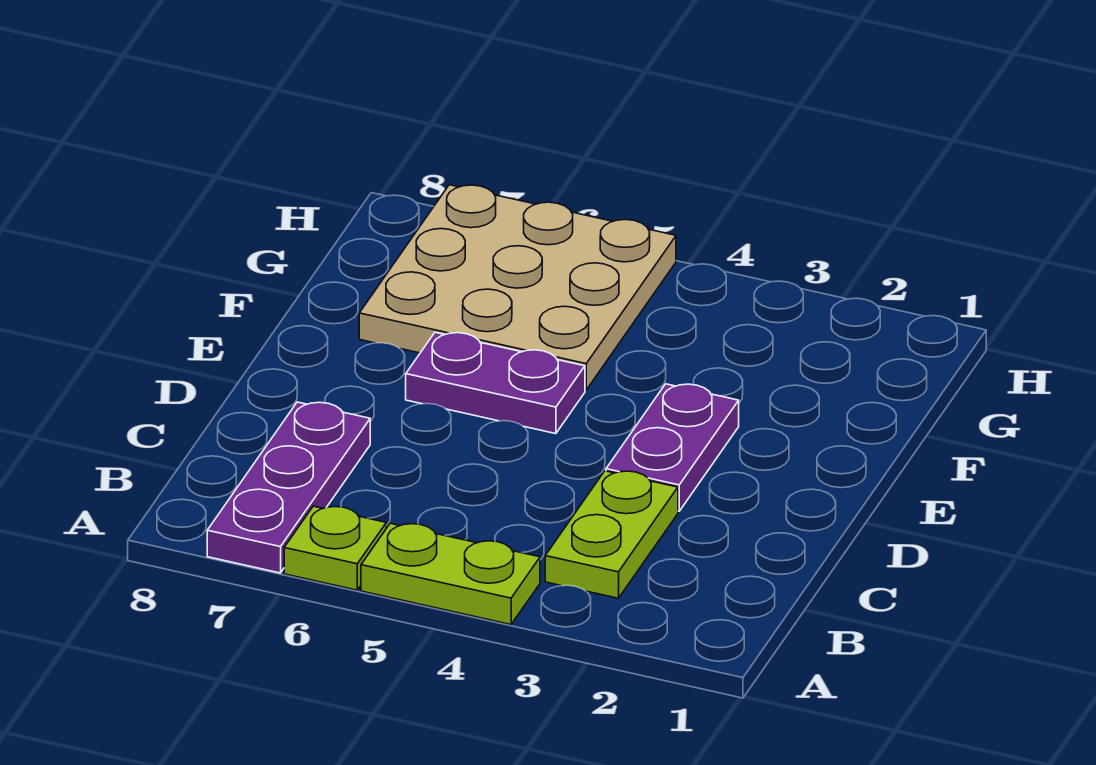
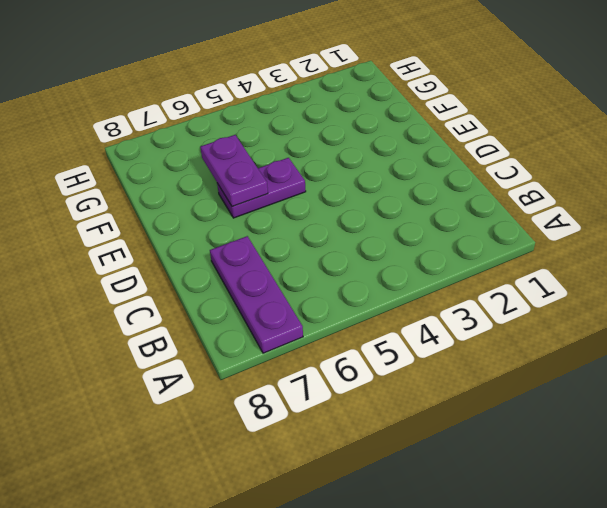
purple 1x2 plate [200,135,268,207] -> purple 1x2 plate moved to [606,384,739,511]
none -> lime 1x2 plate [361,523,540,625]
none -> lime 1x1 plate [284,506,386,590]

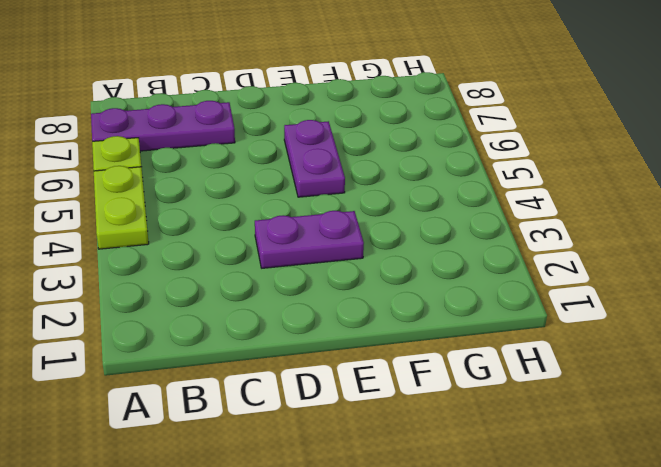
none -> lime 1x2 plate [545,471,678,598]
none -> tan 3x3 plate [359,185,676,390]

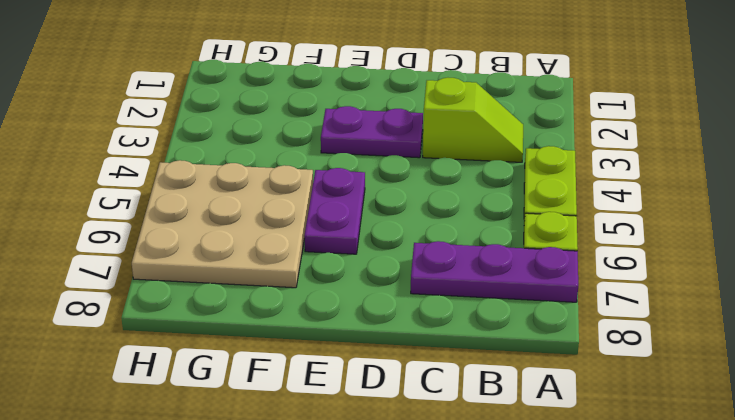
lime 1x2 slope [423,78,523,162] -> lime 1x2 plate [545,471,678,598]

